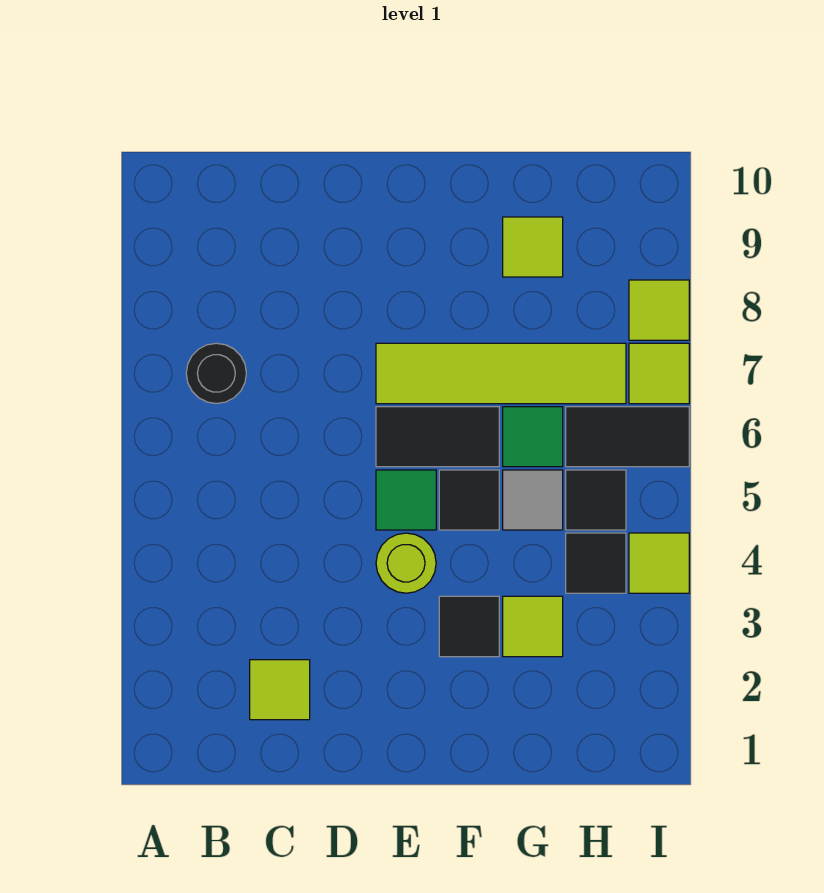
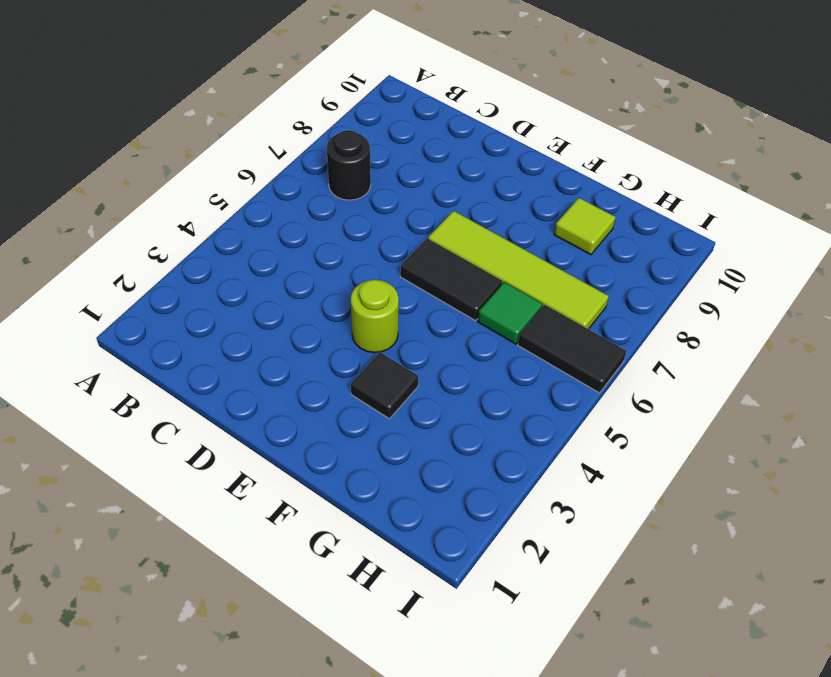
none -> lime 1x1 tile [250,660,310,720]
none -> green 1x1 tile [376,470,436,530]
none -> black 1x1 tile [439,470,499,530]

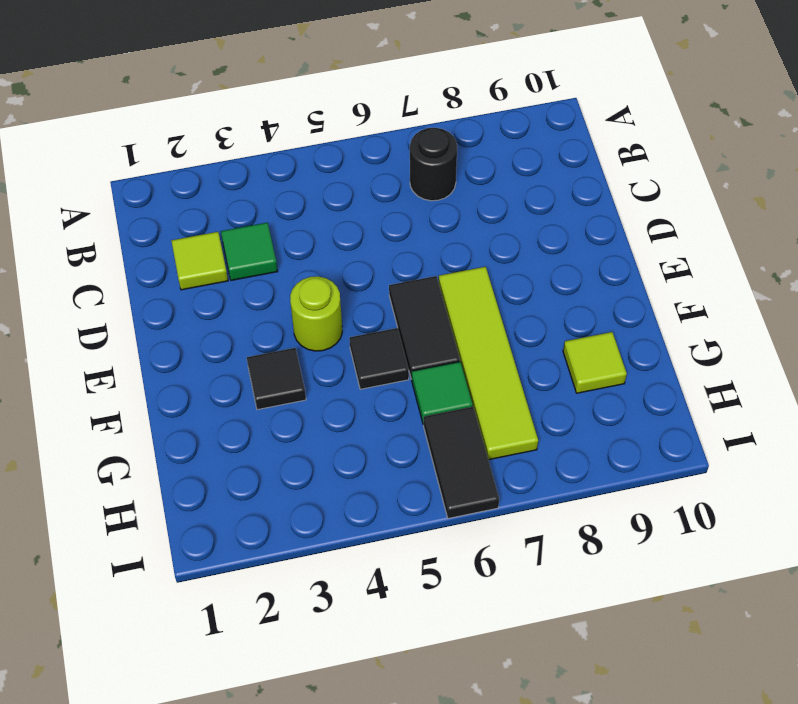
green 1x1 tile [221,223,278,280] -> green 1x1 tile moved to [376,470,436,530]
none -> lime 1x1 tile [503,596,563,657]
none -> grey 1x1 tile [503,470,563,530]
none -> black 1x1 tile [566,533,626,593]

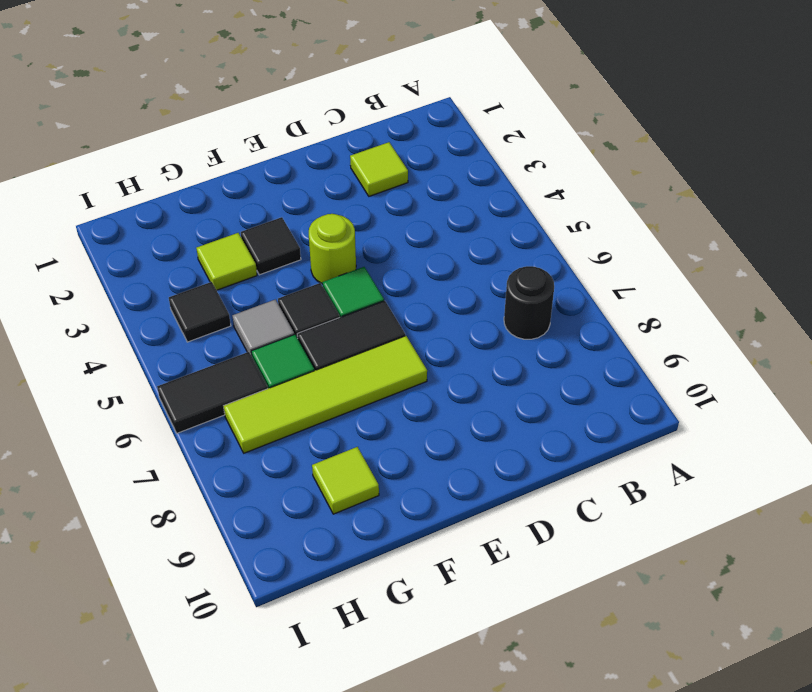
none -> black 1x1 tile [566,470,626,530]
none -> lime 1x1 tile [629,533,689,593]
none -> lime 1x1 tile [629,343,689,404]

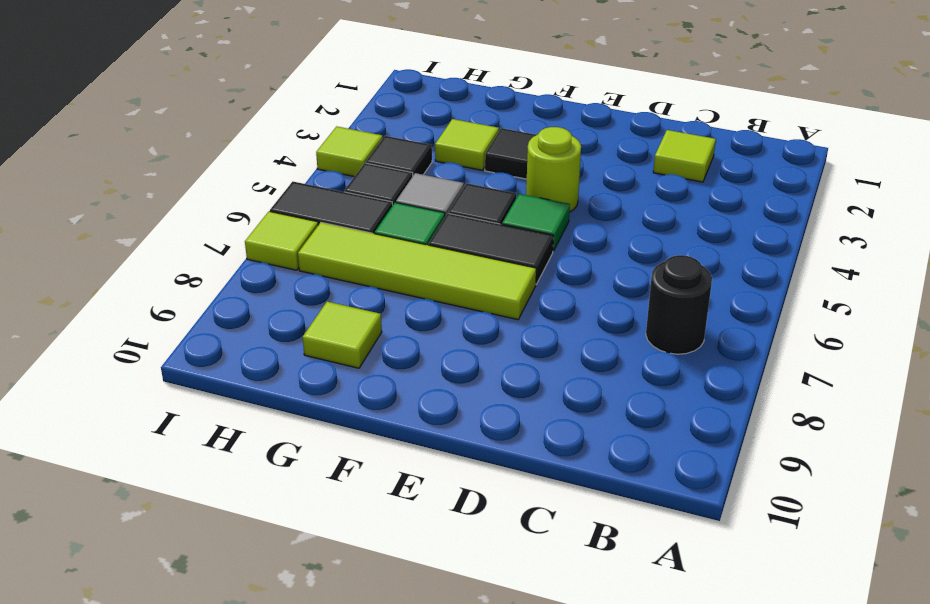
none -> lime 1x1 tile [629,280,689,340]

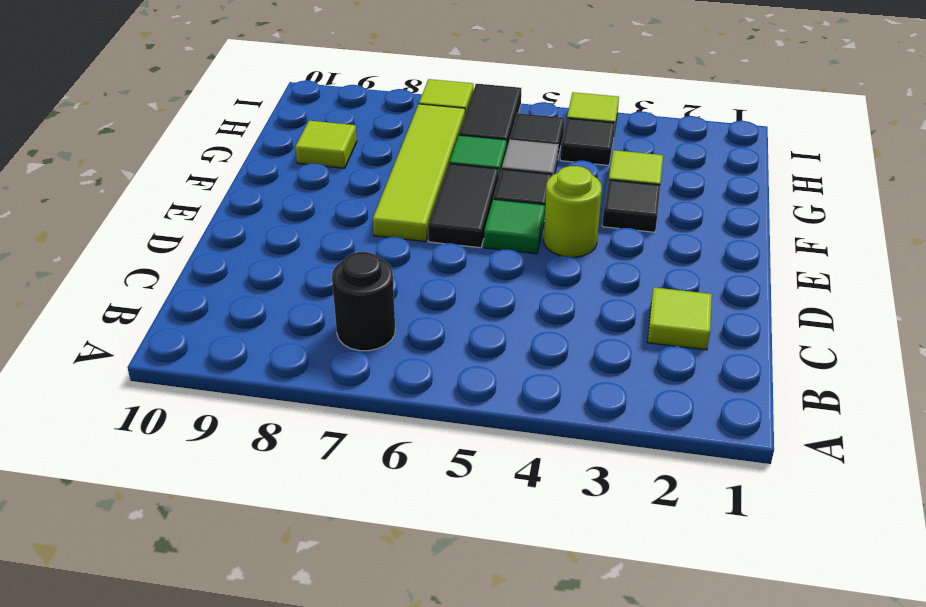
none -> lime 1x1 tile [629,280,689,340]

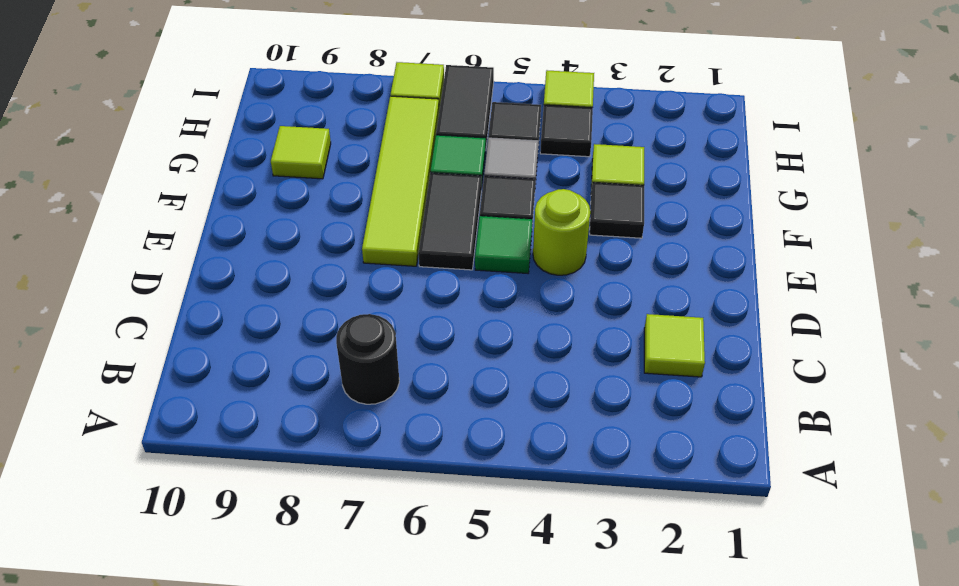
none -> lime 1x1 tile [629,280,689,340]

